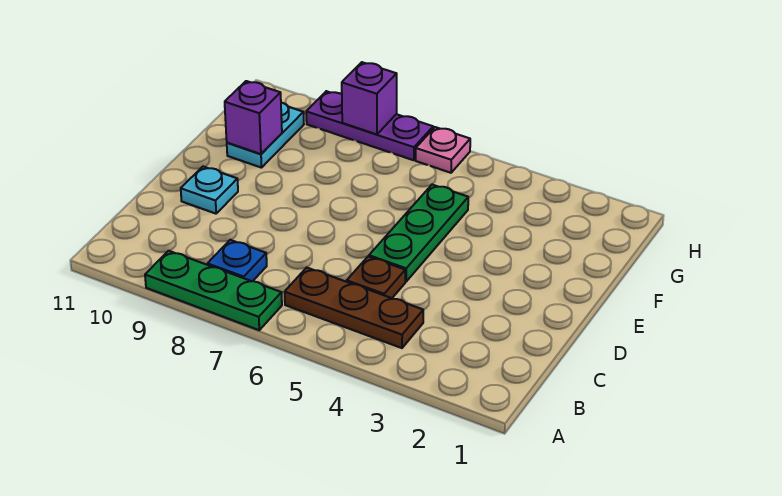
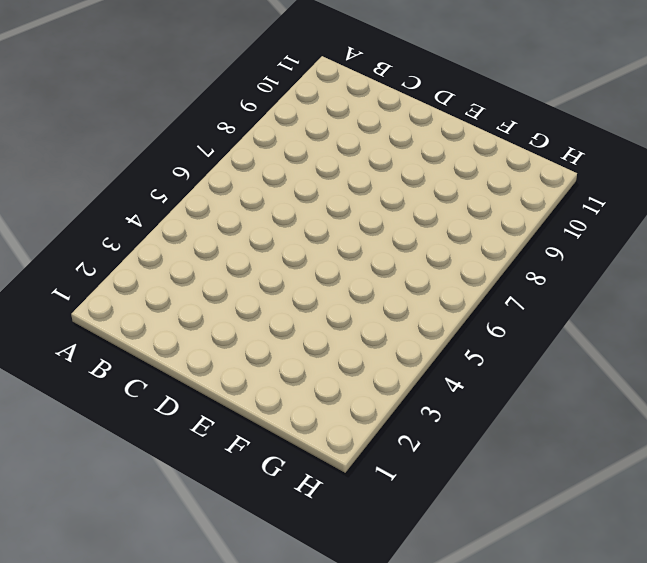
none -> green 1x3 plate [145,251,282,330]
none -> brown 1x3 plate [285,268,423,348]

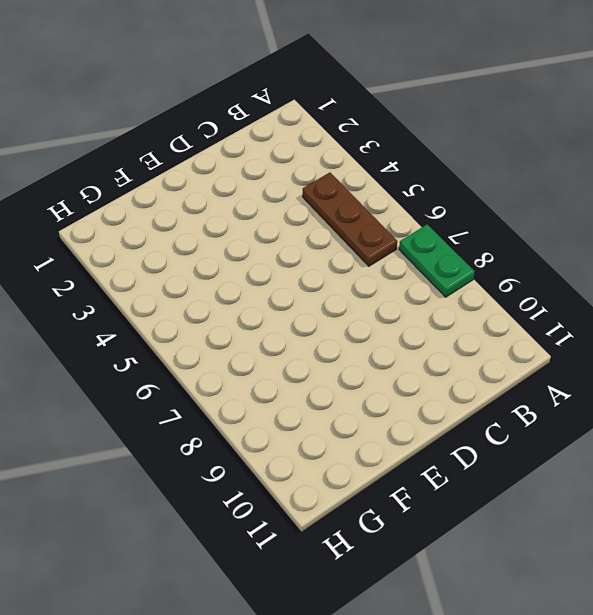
green 1x2 plate [399,224,475,297] -> green 1x3 plate [145,251,282,330]
none -> blue 1x1 plate [207,240,267,281]
none -> brown 1x1 plate [347,257,405,298]

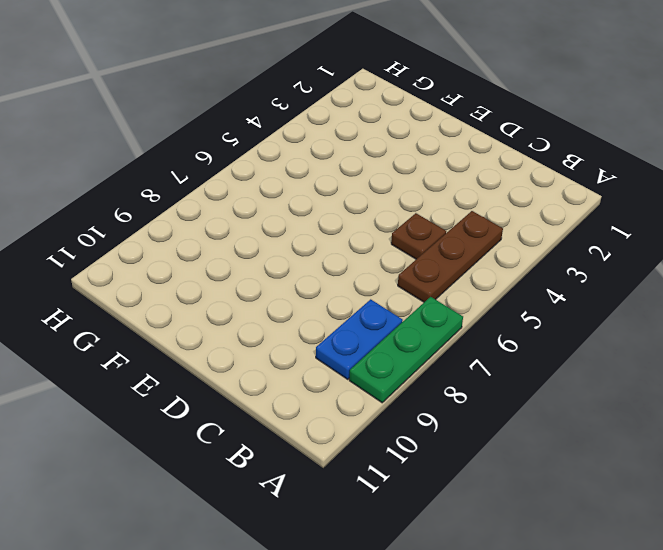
blue 1x2 plate [316,299,403,379] -> blue 1x1 plate [207,240,267,281]
none -> green 1x3 plate [369,185,468,282]
none -> cyan 1x1 plate [181,167,238,214]

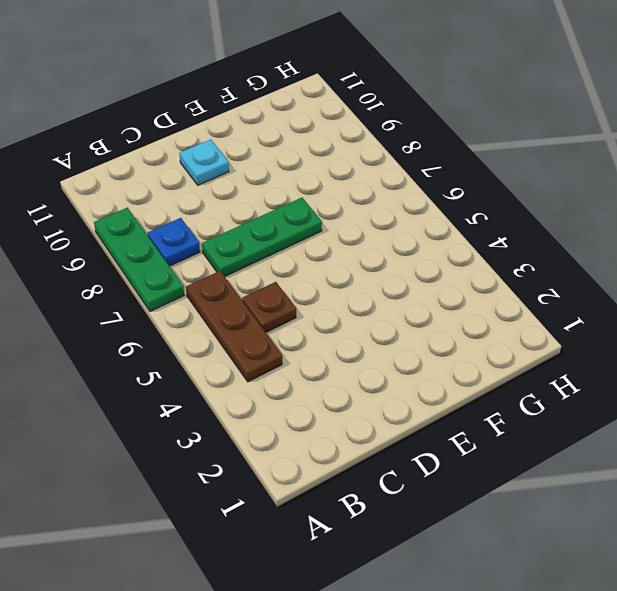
green 1x3 plate [202,198,322,277] -> green 1x3 plate moved to [369,185,468,282]
none -> cyan 1x2 plate [227,103,304,168]
none -> pink 1x1 plate [416,127,470,173]

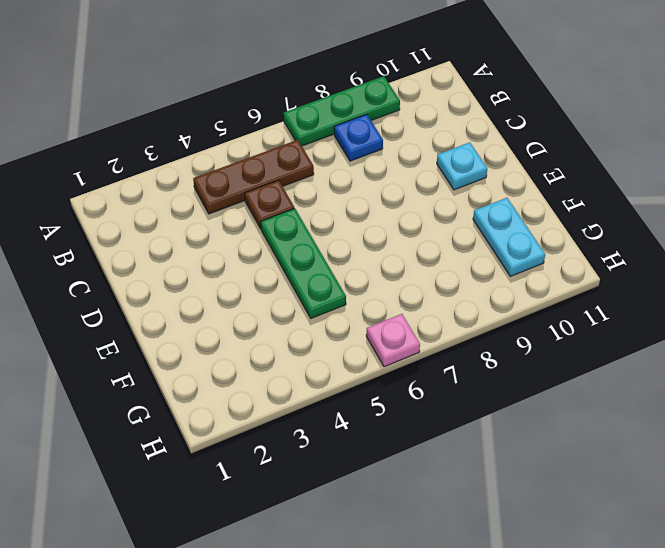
none -> purple 1x3 plate [306,91,433,160]
none -> purple 1x1 brick [225,81,282,154]

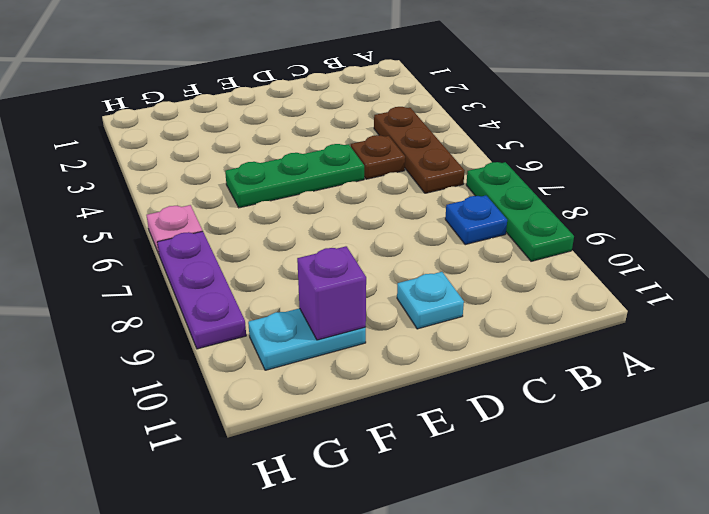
none -> purple 1x1 brick [342,62,397,135]

